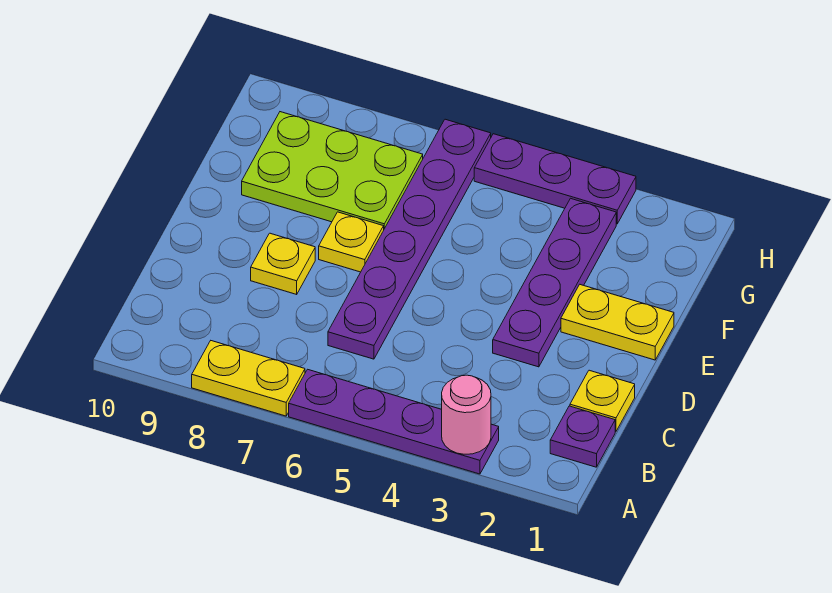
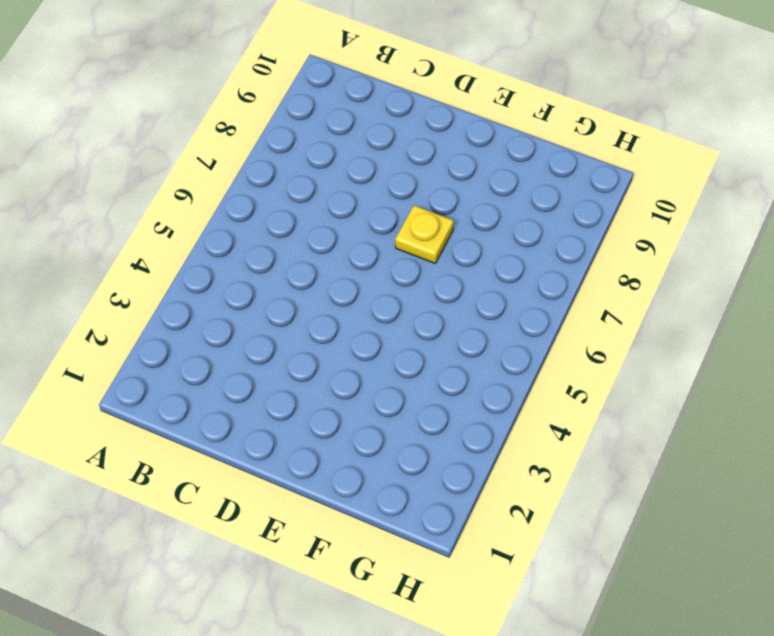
none -> purple 1x4 plate [289,369,499,474]
none -> yellow 1x2 plate [192,341,305,416]
none -> purple 1x1 plate [550,406,615,467]

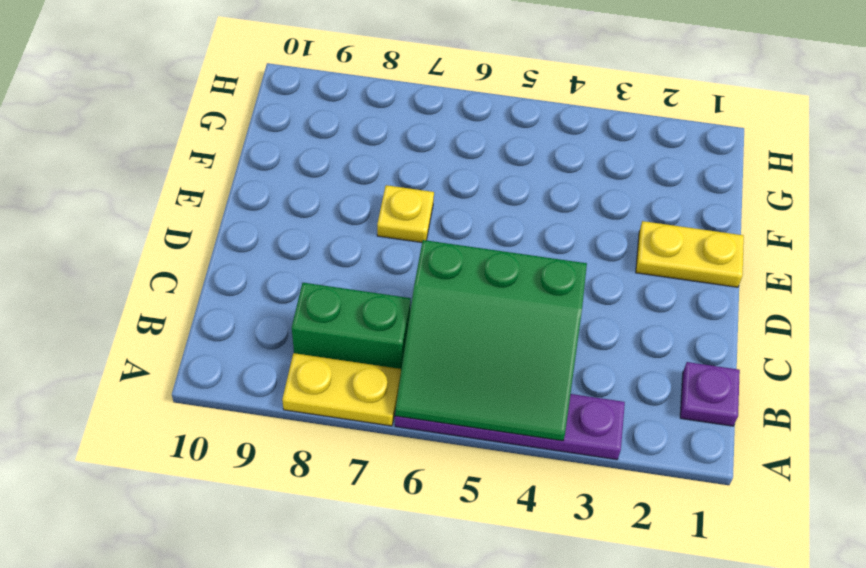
green 3x3 slope [395,240,587,441] -> none
green 1x2 brick [292,283,411,369] -> none
none -> yellow 1x1 plate [570,370,635,432]
none -> purple 1x6 plate [328,119,491,359]
none -> purple 1x4 plate [493,198,616,367]

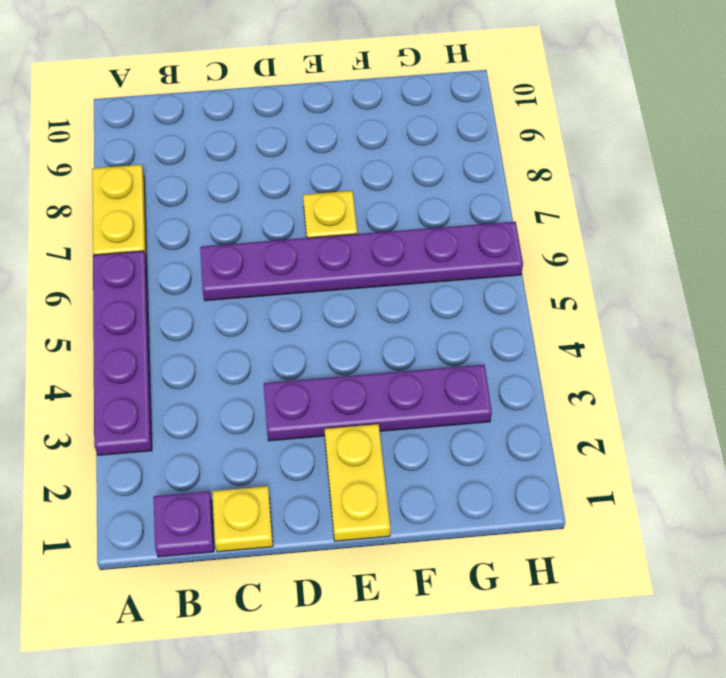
none -> yellow 1x1 plate [251,233,315,294]
none -> lime 2x3 plate [242,112,423,229]
none -> purple 1x3 plate [474,134,636,224]

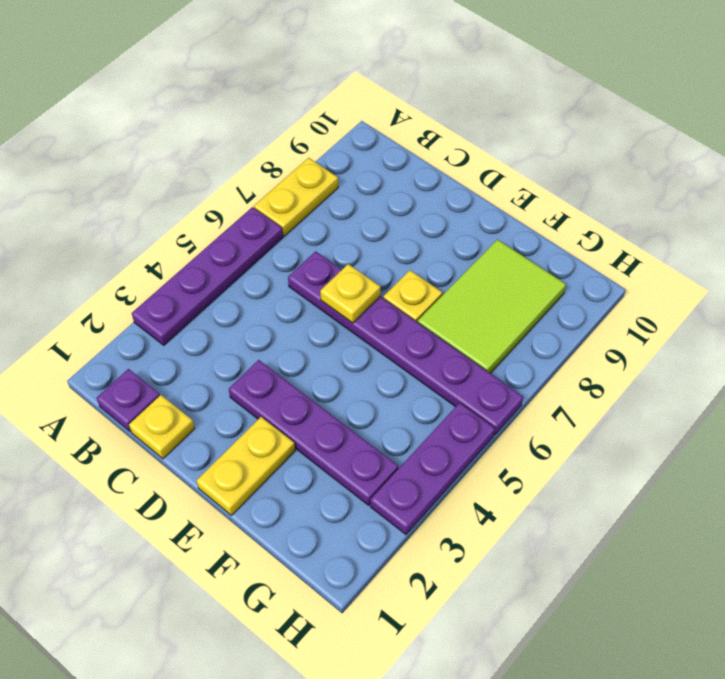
yellow 1x1 plate [320,264,381,323] -> yellow 1x1 plate moved to [251,233,315,294]
lime 2x3 tile [418,240,566,373] -> lime 2x3 plate [242,112,423,229]
none -> pink 1x1 round brick [442,375,491,454]

